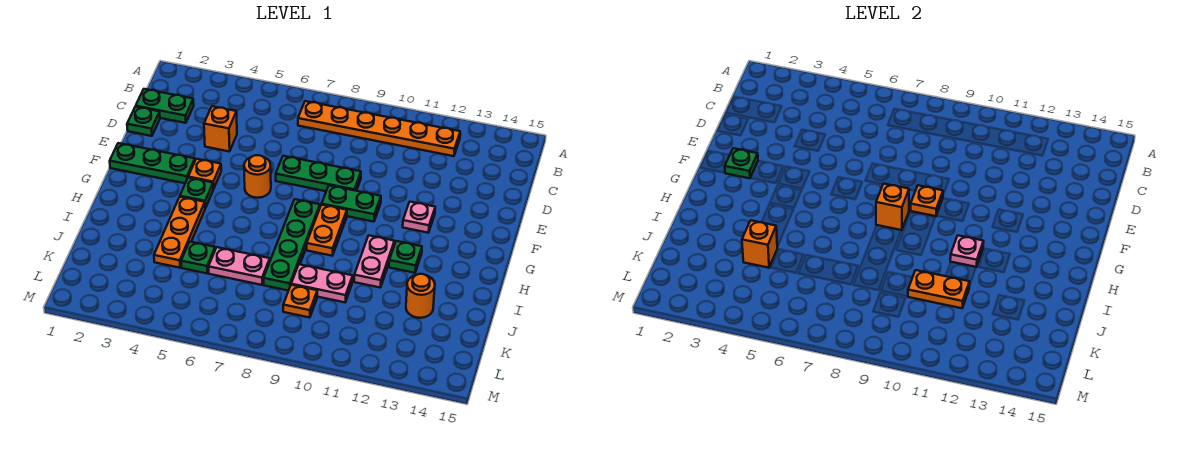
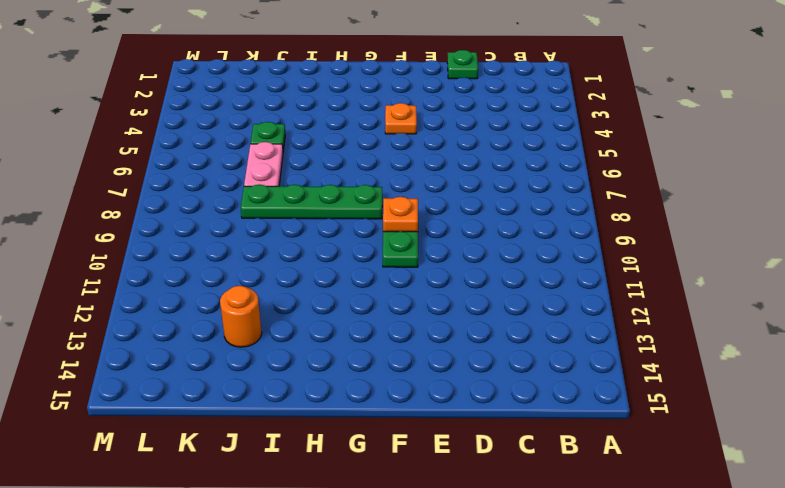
none -> orange 1x6 plate [298,101,460,156]
none -> green 1x2 plate [136,89,194,123]
none -> orange 1x1 brick [204,106,237,152]

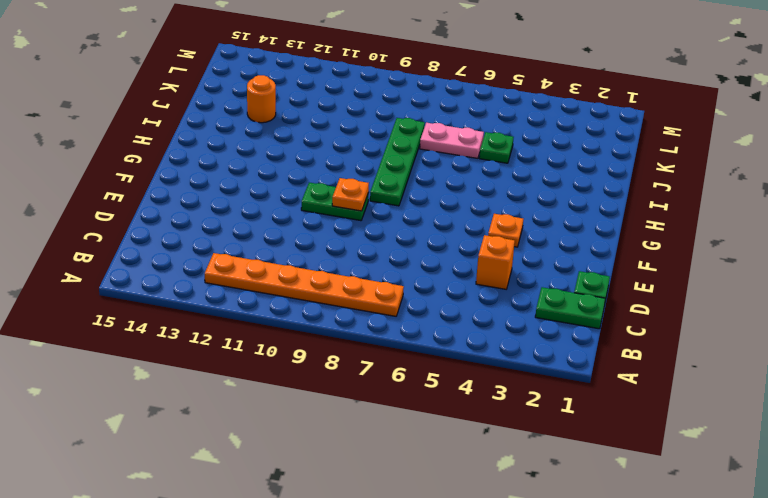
none -> green 1x3 plate [276,156,361,191]
none -> green 1x3 plate [110,143,195,183]
none -> orange 1x1 round brick [244,155,271,198]

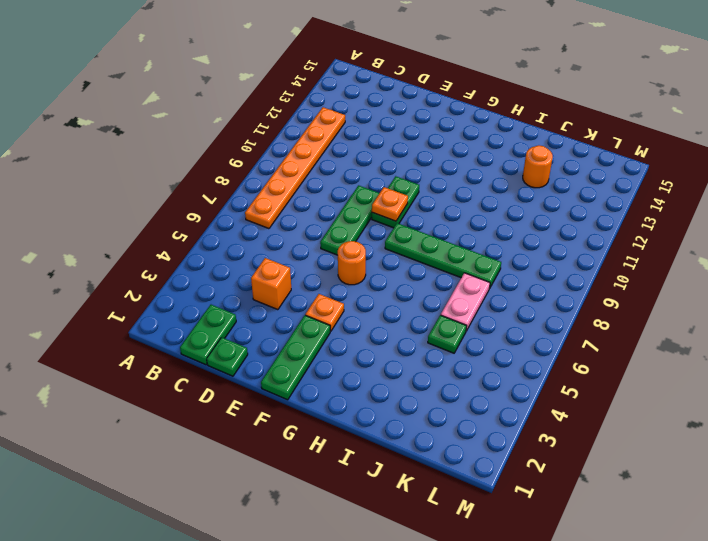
none -> pink 1x1 plate [403,202,435,233]
none -> green 1x1 plate [180,178,213,208]
none -> orange 1x2 plate [307,205,347,256]

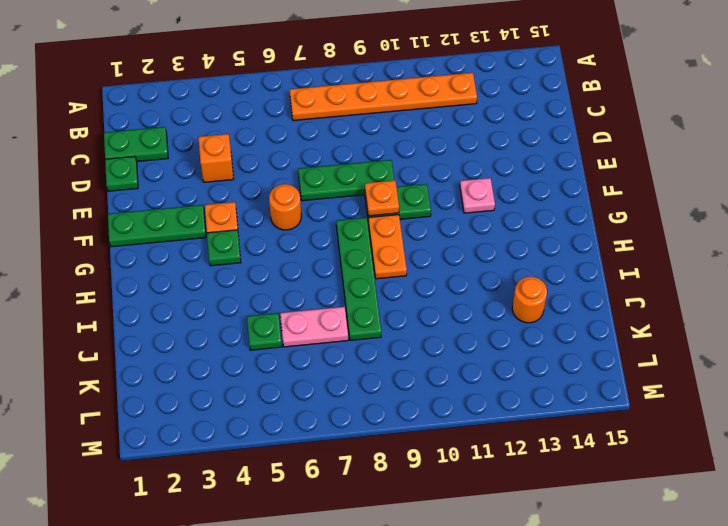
none -> orange 1x3 plate [154,197,205,268]
none -> pink 1x2 plate [354,235,395,287]
none -> green 1x1 plate [389,241,422,273]

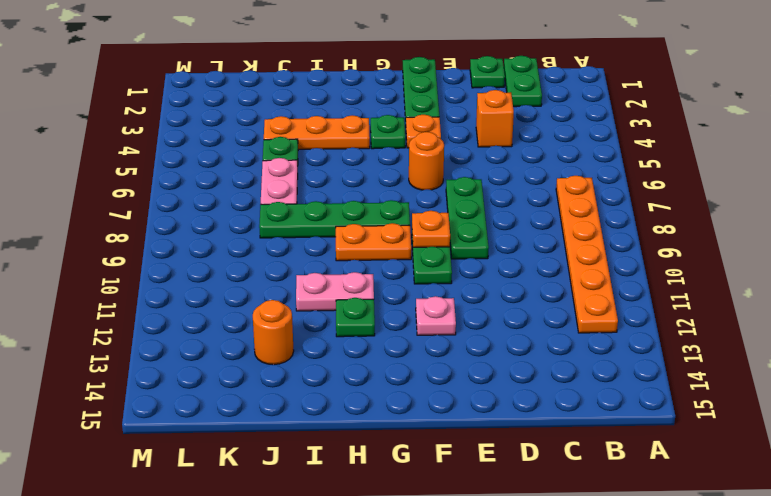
none -> pink 1x2 plate [291,264,353,302]
none -> orange 1x1 plate [283,285,317,318]
none -> green 1x1 plate [725,148,758,178]

